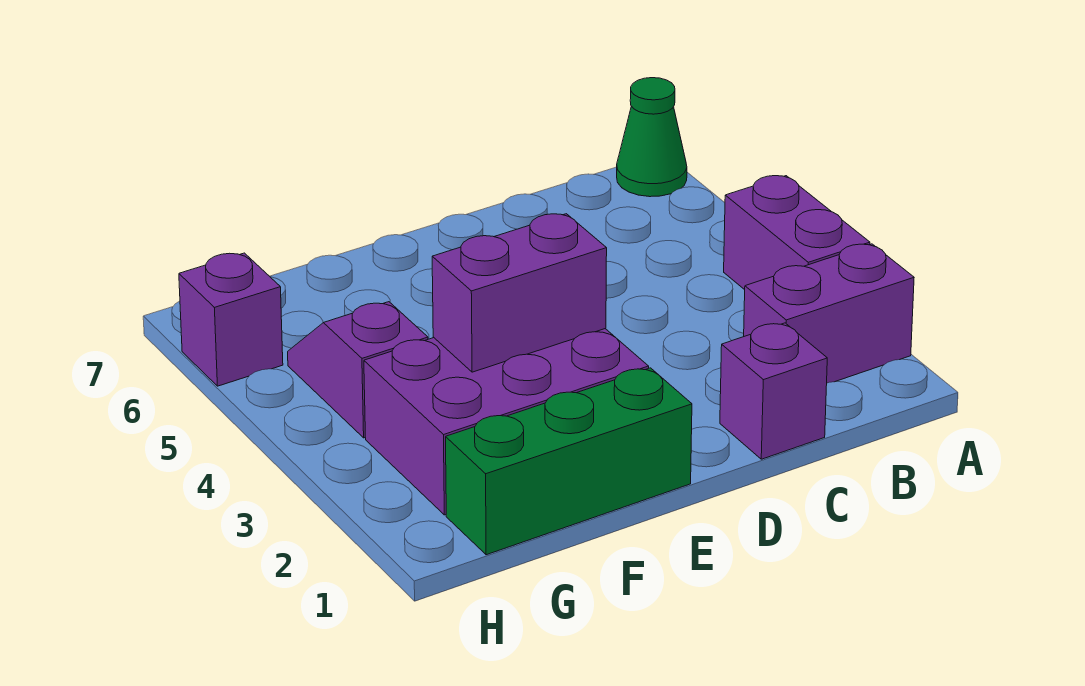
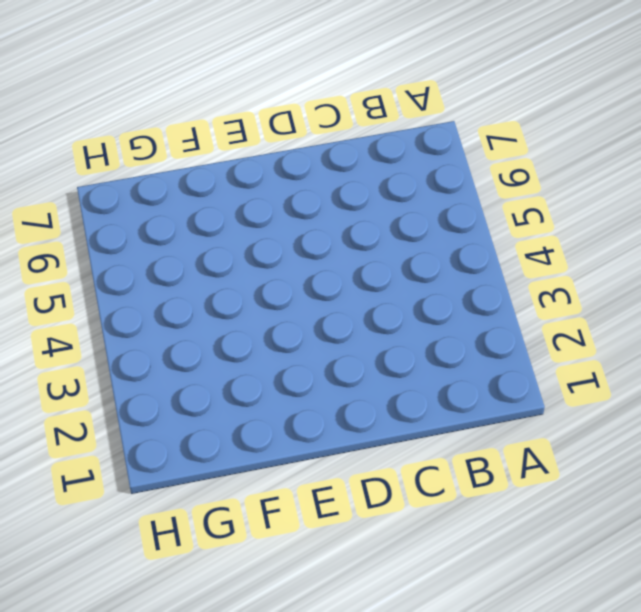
none -> purple 1x2 brick [744,244,914,383]
none -> purple 1x2 brick [724,176,870,290]

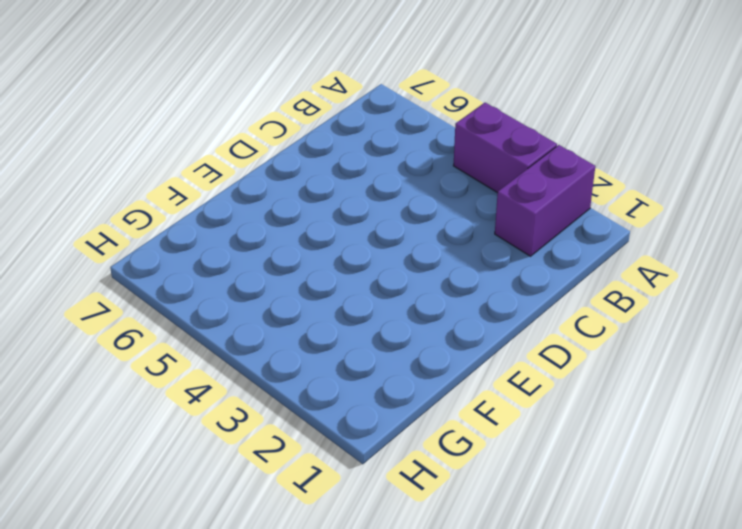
none -> green 1x1 cone [617,78,687,197]
none -> purple 1x1 brick [720,323,827,459]

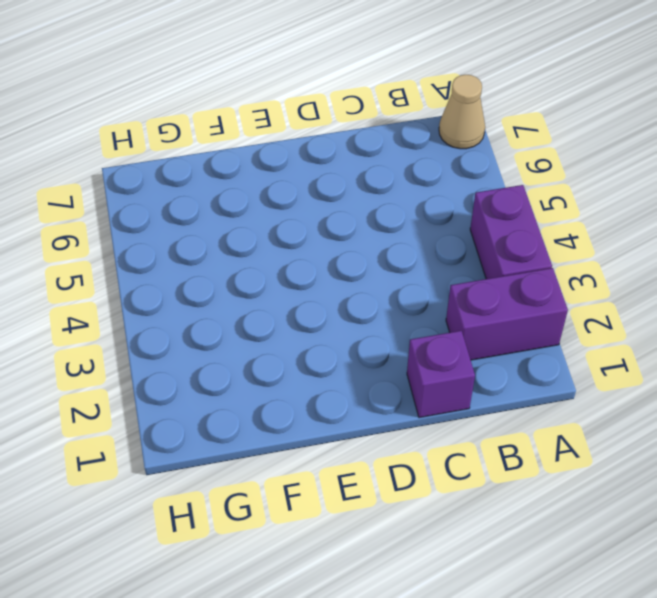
tan 1x1 cone [439,75,485,149] -> green 1x1 cone [617,78,687,197]
none -> green 1x3 brick [446,368,692,555]
none -> purple 2x3 brick [364,329,649,515]

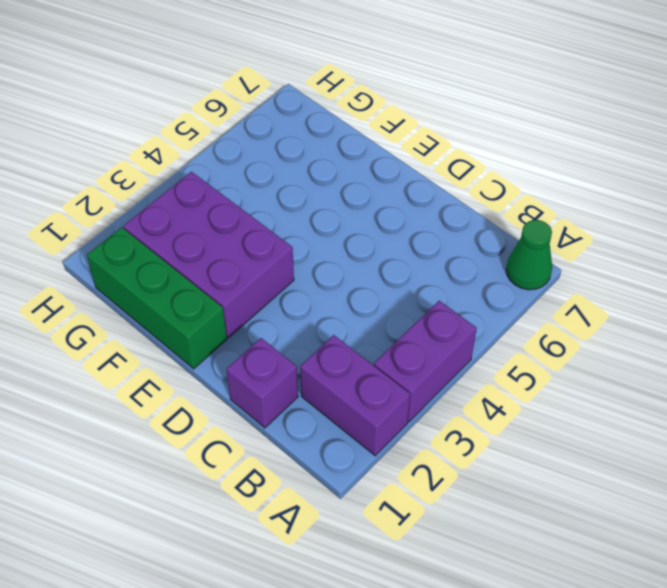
none -> purple 1x2 slope [288,302,428,438]
none -> purple 1x1 brick [179,253,283,386]

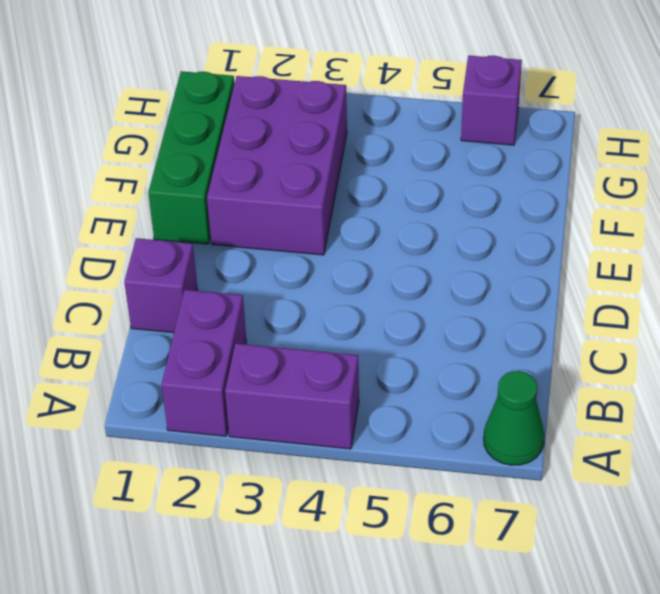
none -> purple 1x2 slope [288,302,428,438]
none -> purple 1x2 brick [432,214,607,372]

